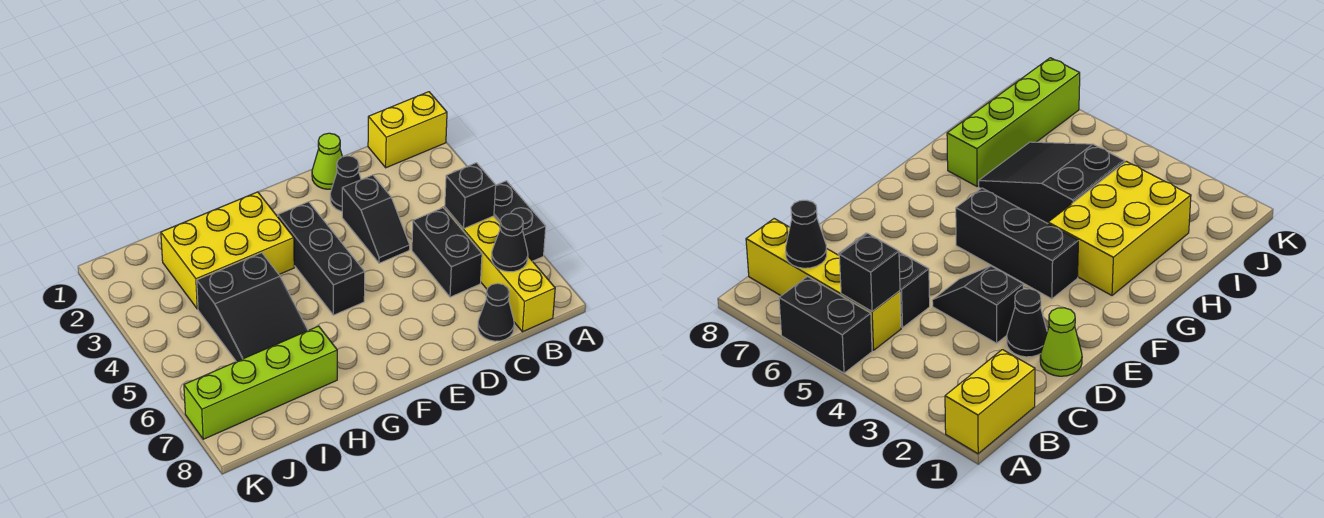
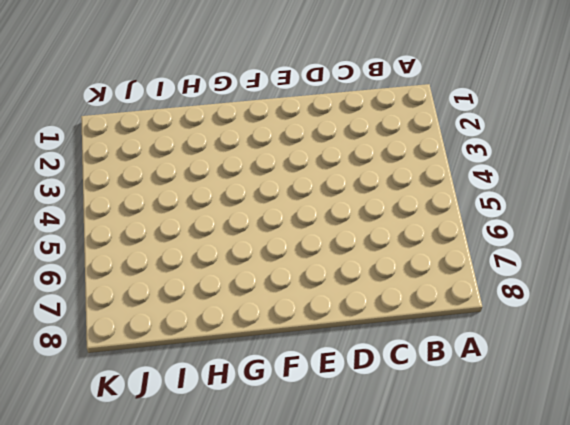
none -> yellow 1x2 brick [368,92,447,168]
none -> black 1x2 brick [494,181,546,261]
none -> yellow 1x4 brick [445,207,555,332]

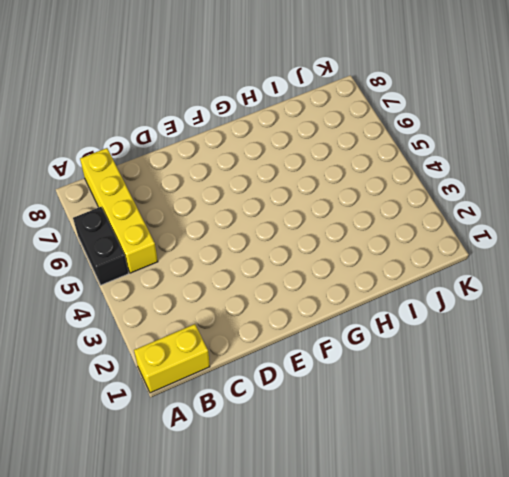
none -> black 1x2 brick [412,208,482,297]
none -> black 1x1 cone [478,283,514,341]
none -> lime 1x1 cone [312,133,342,189]

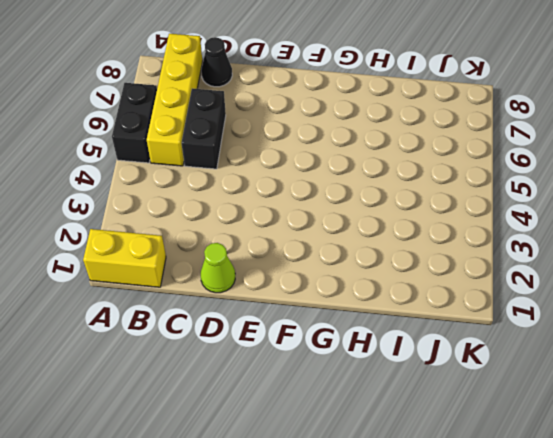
none -> black 1x1 cone [330,156,361,211]
none -> black 1x2 slope [342,175,410,263]
none -> black 1x3 brick [278,202,365,315]

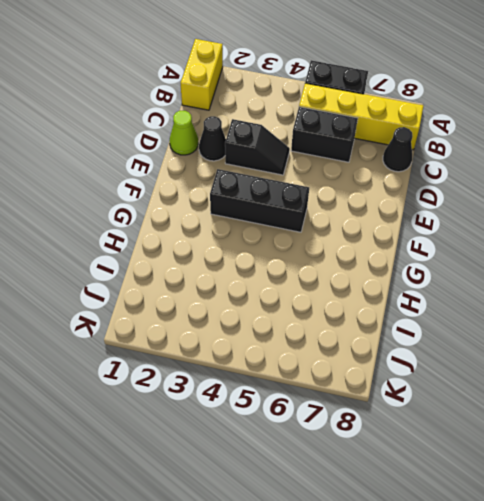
none -> yellow 2x3 brick [161,192,294,309]
none -> black 2x3 slope [197,253,308,362]
none -> lime 1x4 brick [184,326,337,439]

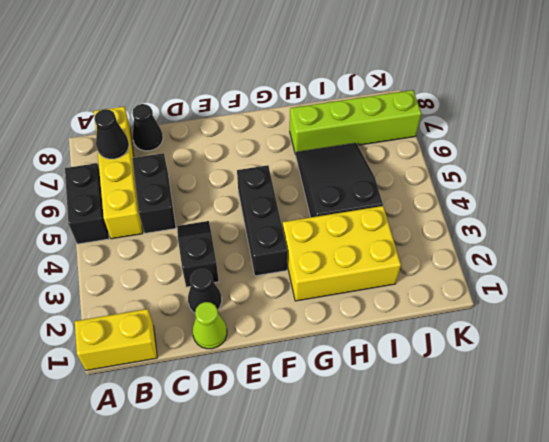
none -> black 1x1 brick [445,163,496,229]

